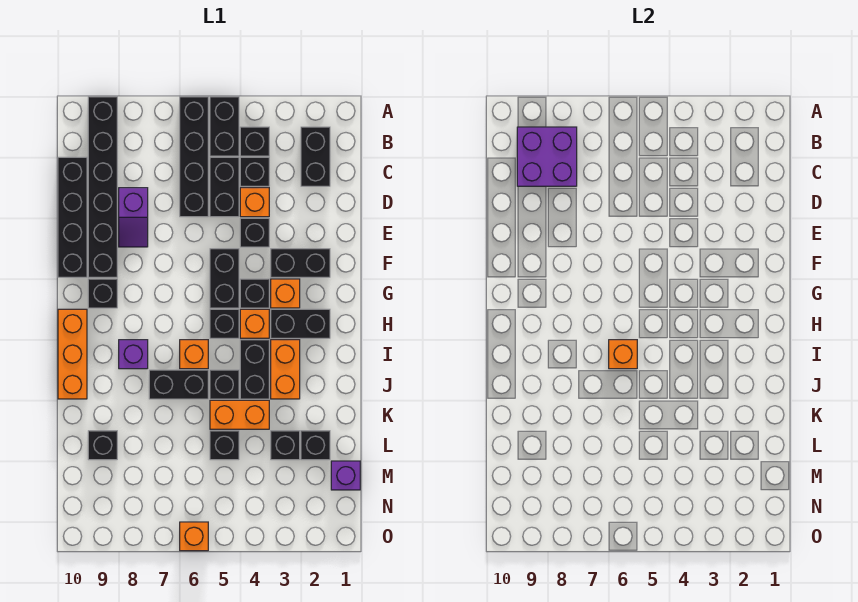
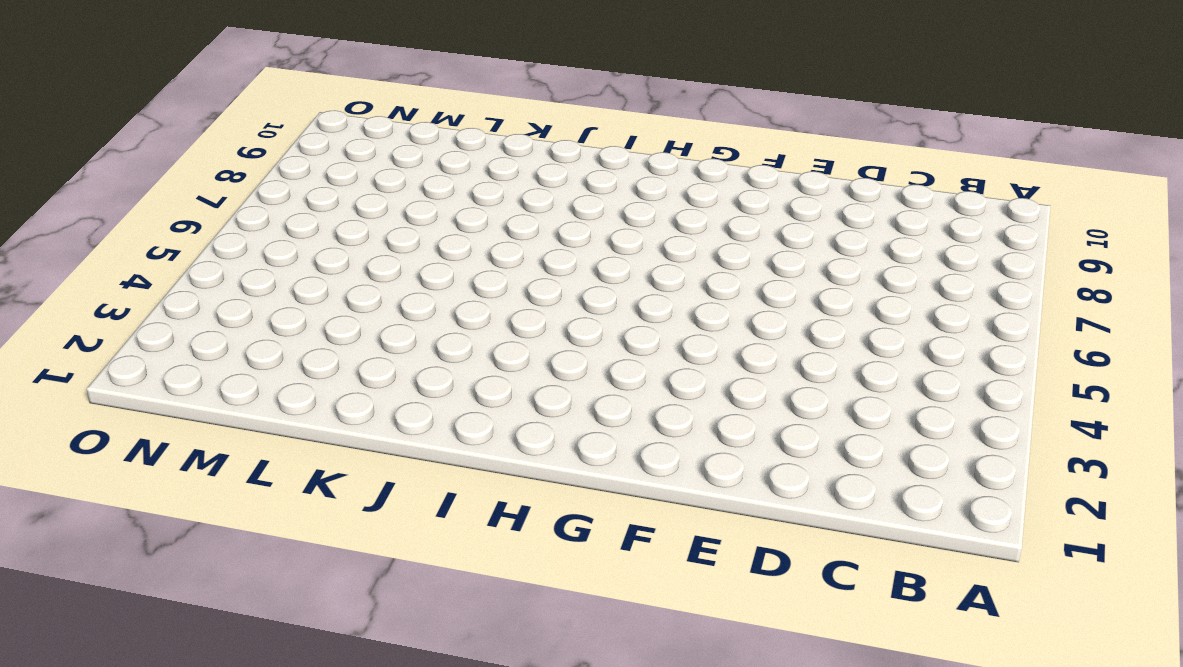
none -> black 1x2 brick [210,97,239,156]
none -> black 1x4 brick [180,97,208,217]
none -> black 1x6 brick [88,97,117,277]
none -> black 1x2 brick [301,127,330,186]

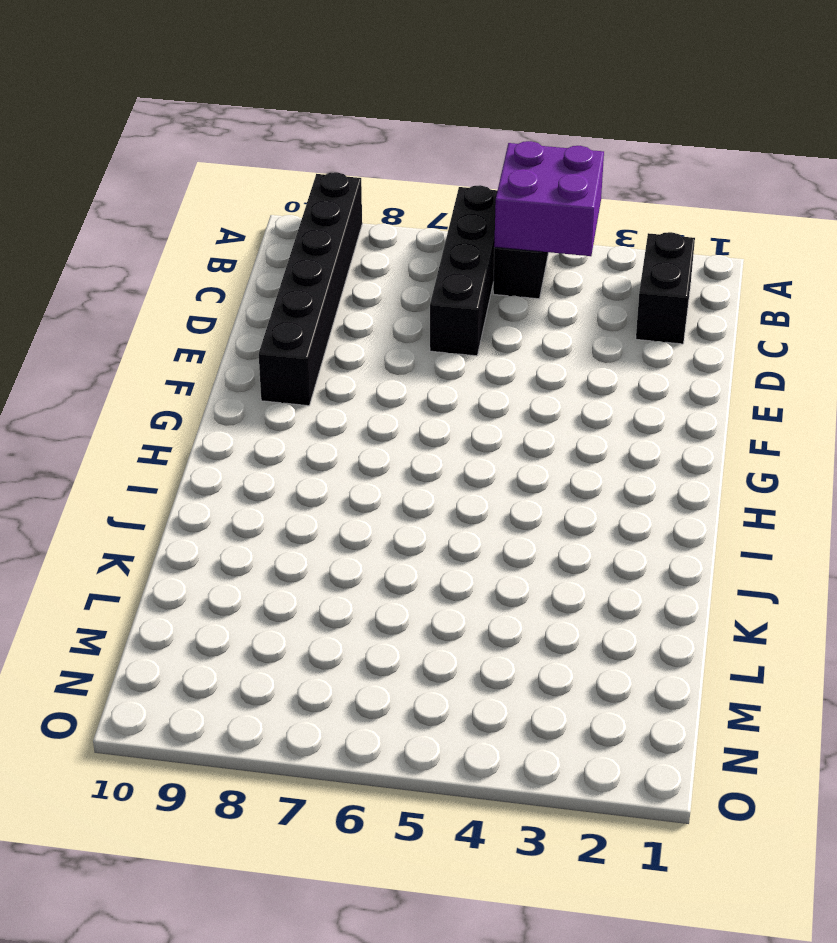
purple 2x2 brick [494,141,604,256] -> purple 2x2 brick moved to [517,127,577,186]
none -> black 1x1 brick [240,127,269,156]
none -> black 1x1 brick [240,157,269,186]
none -> black 1x2 brick [210,157,239,217]
none -> black 1x4 brick [58,157,87,277]

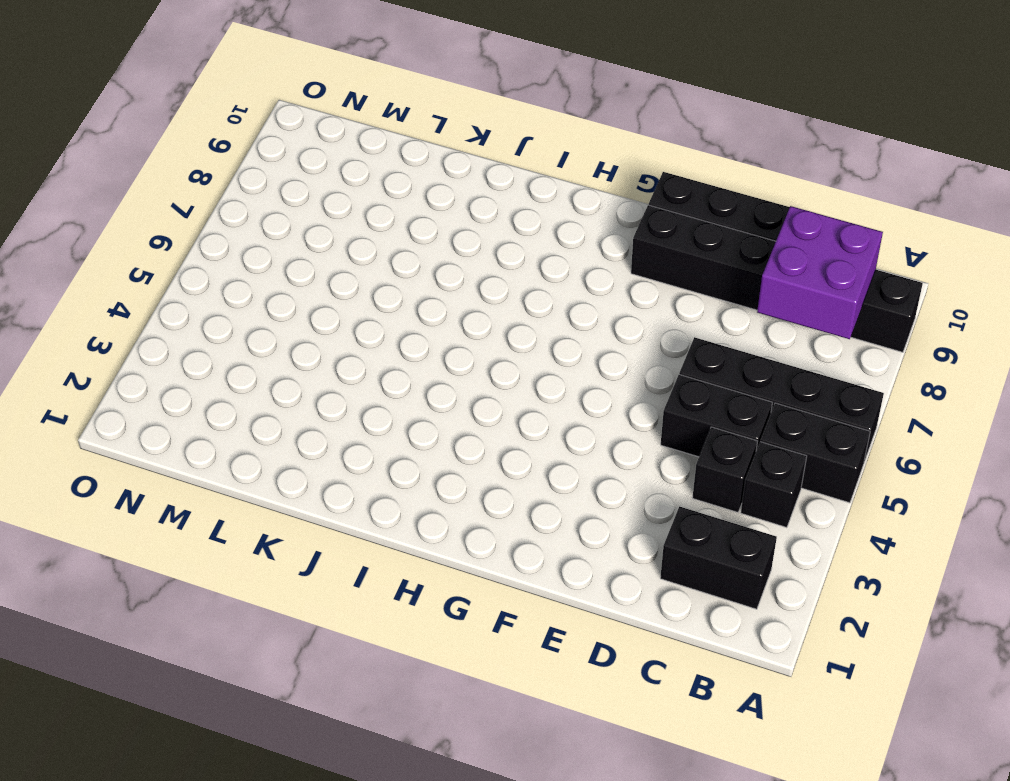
none -> orange 1x1 brick [240,188,269,217]
none -> purple 1x2 slope [119,188,148,247]
none -> black 1x1 brick [240,218,269,247]
none -> black 1x2 brick [271,249,330,277]

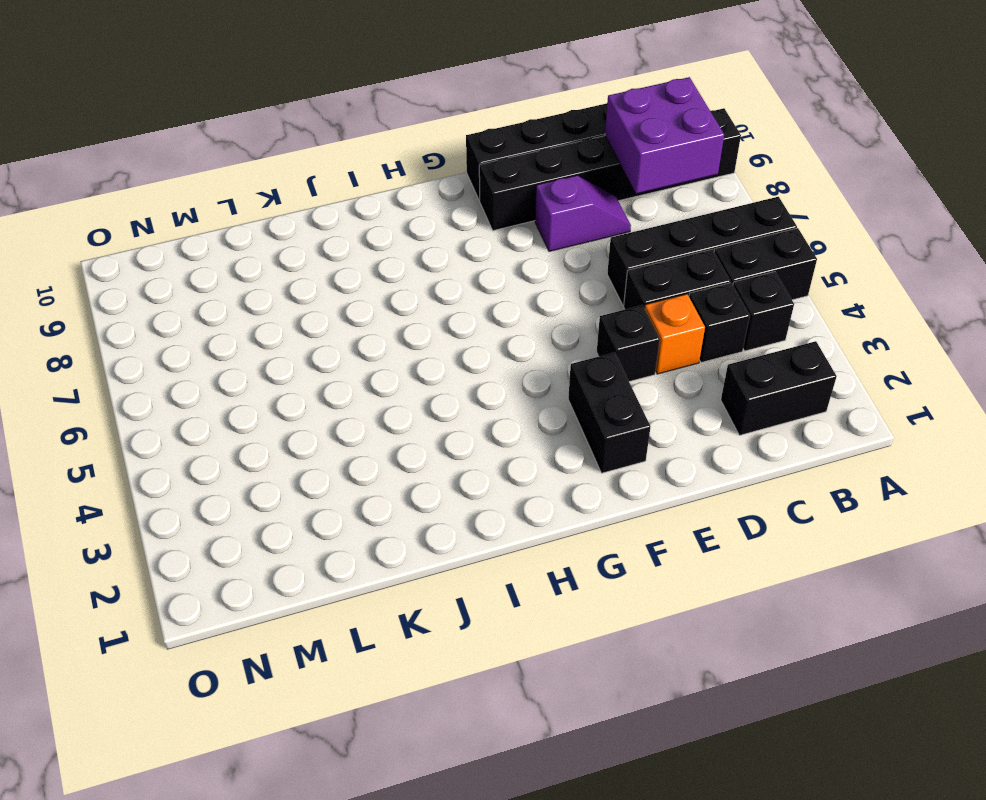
purple 1x2 slope [535,175,631,251] -> purple 1x2 slope turned to [119,188,148,247]
none -> black 1x2 brick [210,249,239,308]
none -> orange 1x1 brick [271,279,300,308]
none -> black 1x1 brick [240,279,269,308]
none -> black 1x1 brick [88,279,117,308]

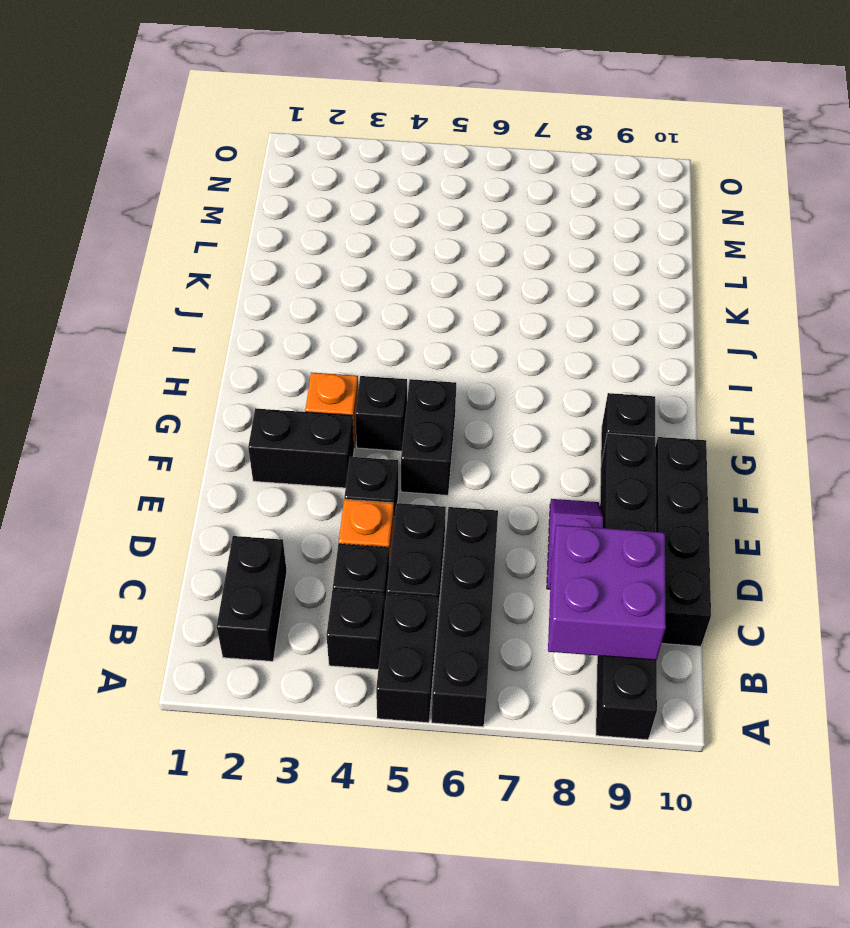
none -> black 1x2 brick [271,309,330,338]
none -> orange 1x1 brick [240,309,269,338]
none -> black 1x1 brick [210,309,239,338]
none -> orange 1x3 brick [58,309,87,399]

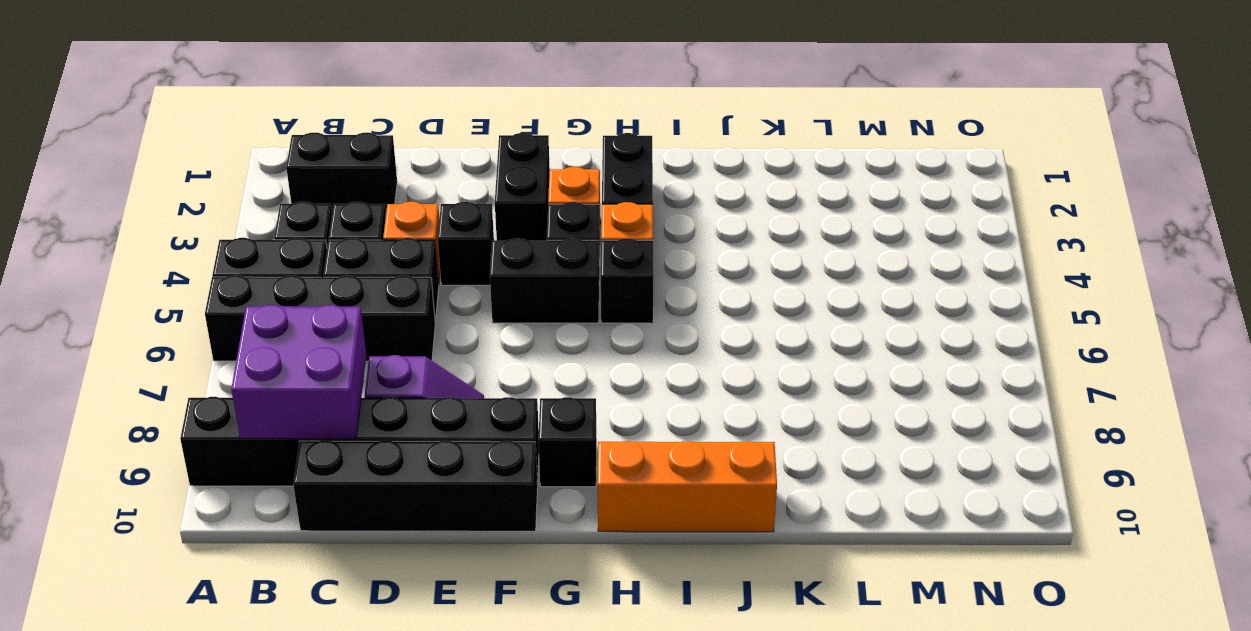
none -> orange 1x2 brick [271,340,300,399]
none -> black 1x2 brick [240,340,269,399]
none -> orange 1x1 brick [180,340,208,369]
none -> purple 1x1 brick [119,340,148,369]

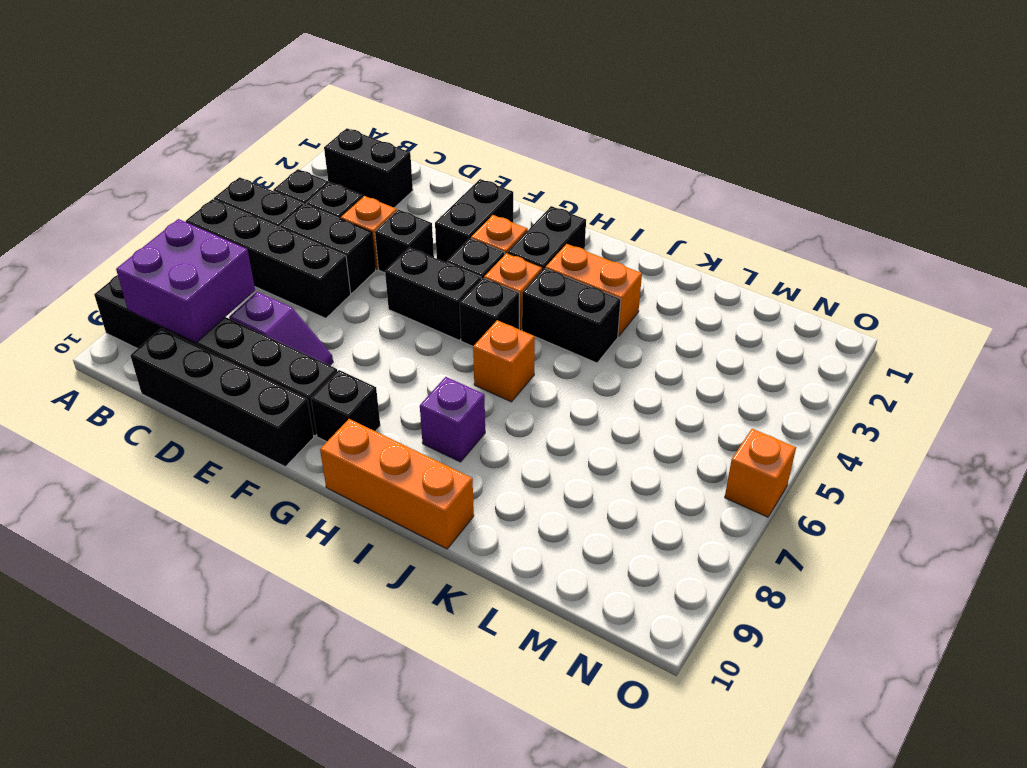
none -> black 1x1 brick [210,370,239,399]
none -> black 1x2 brick [149,370,208,399]
none -> orange 1x2 brick [210,400,269,429]
none -> black 1x1 brick [301,431,330,460]

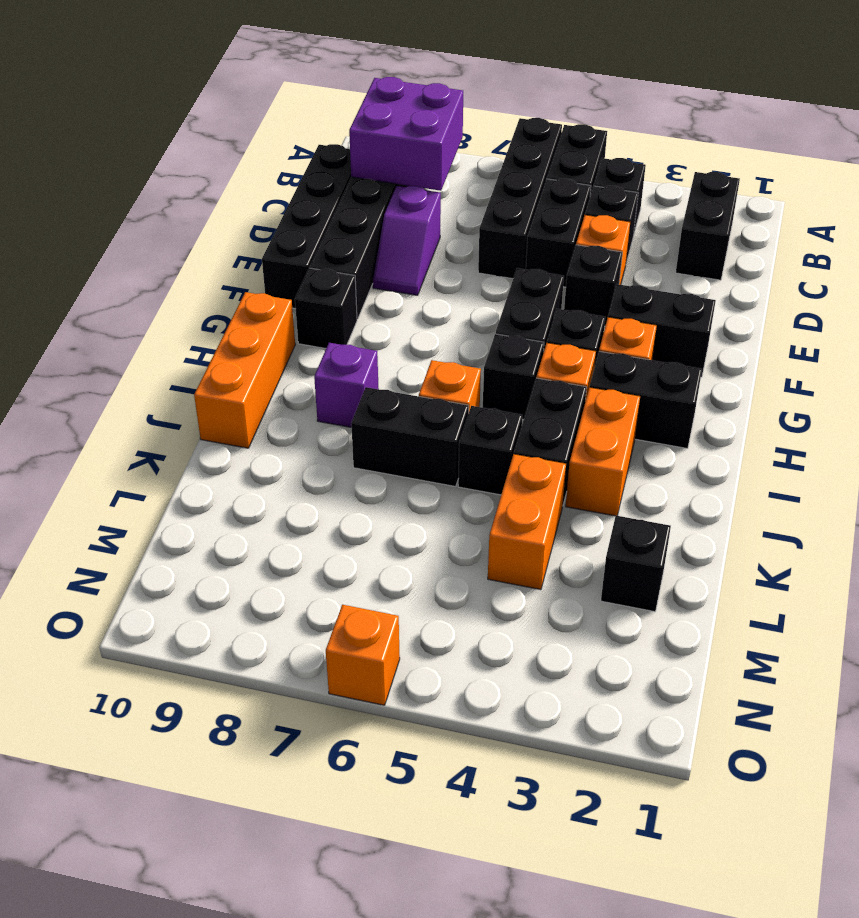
orange 1x2 brick [488,454,566,590] -> orange 1x2 brick turned to [210,400,269,429]
none -> black 1x1 brick [271,431,300,460]
none -> black 1x1 brick [210,431,239,460]
none -> black 1x1 brick [88,431,117,460]
none -> purple 1x1 brick [331,461,360,490]

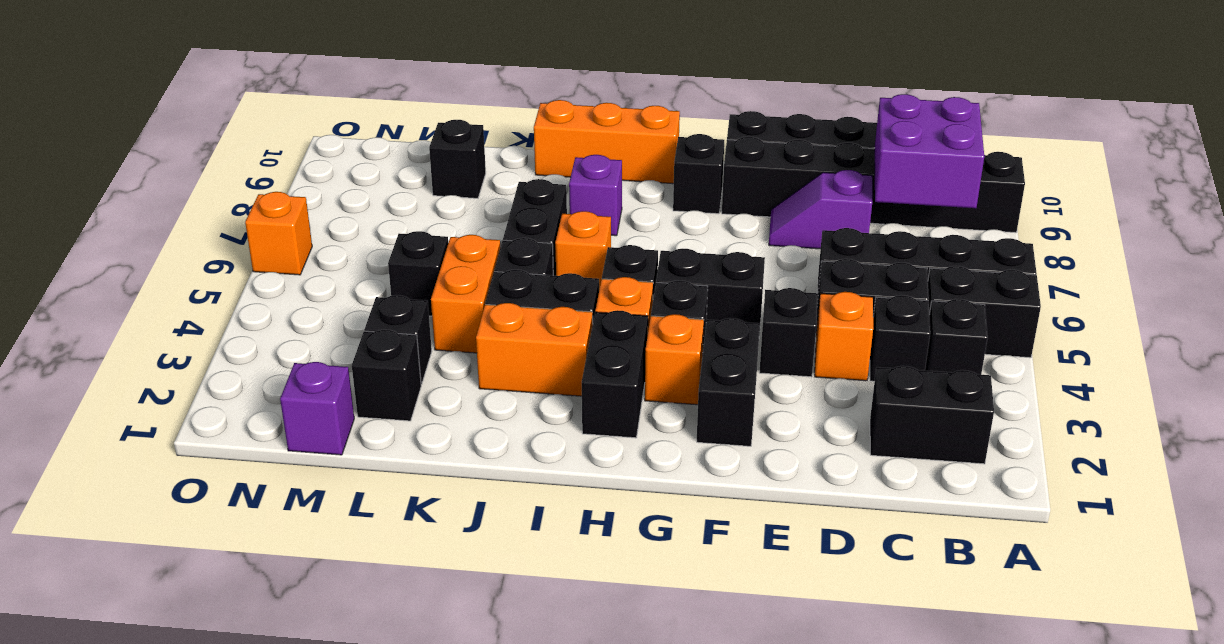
none -> orange 1x1 brick [609,340,637,369]

